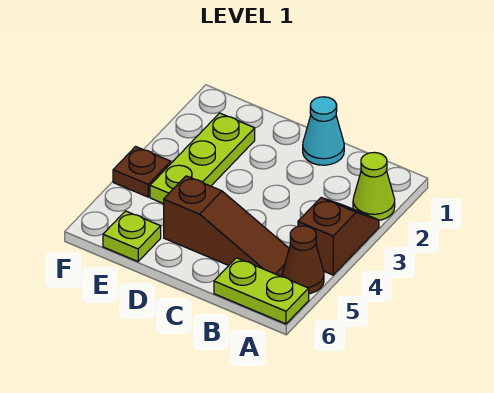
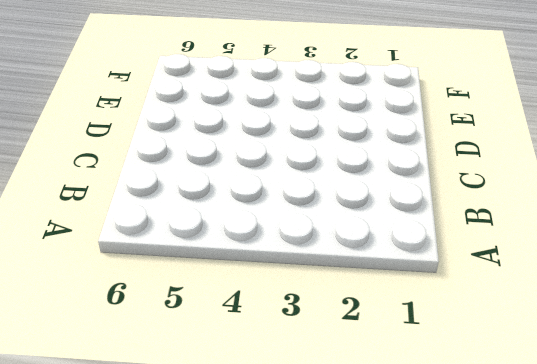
none -> lime 1x1 cone [353,152,395,220]
none -> brown 1x2 slope [298,198,379,275]

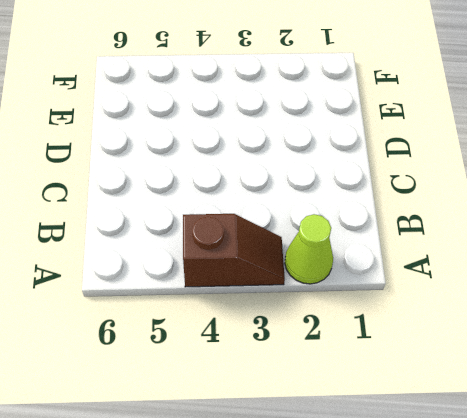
none -> brown 1x1 cone [282,226,324,294]
none -> lime 1x2 plate [214,258,309,324]

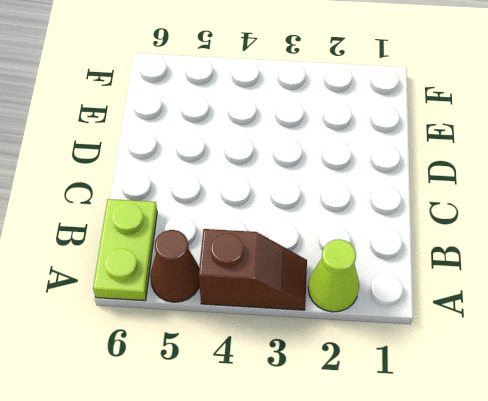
none -> brown 1x3 slope [164,176,289,276]
none -> cyan 1x1 cone [303,97,344,165]

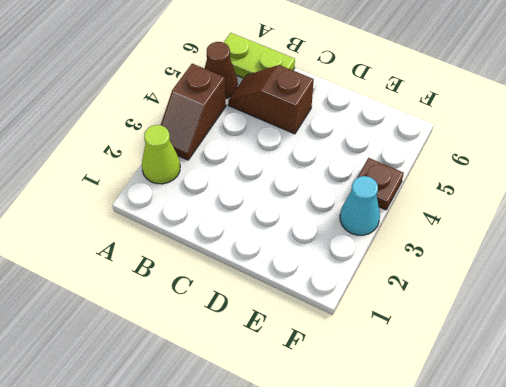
brown 1x2 slope [228,65,314,134] -> brown 1x3 slope [164,176,289,276]
cyan 1x1 cone [340,176,380,235] -> cyan 1x1 cone moved to [303,97,344,165]
none -> lime 1x3 plate [150,113,255,204]
none -> lime 1x1 plate [103,211,161,262]

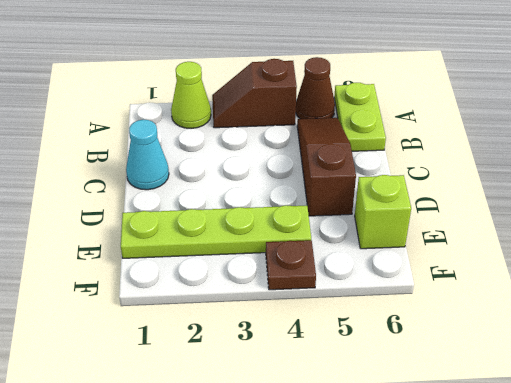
lime 1x4 plate [121,205,311,258] -> lime 1x3 plate [150,113,255,204]
lime 1x1 brick [355,175,411,249] -> lime 1x1 plate [103,211,161,262]

